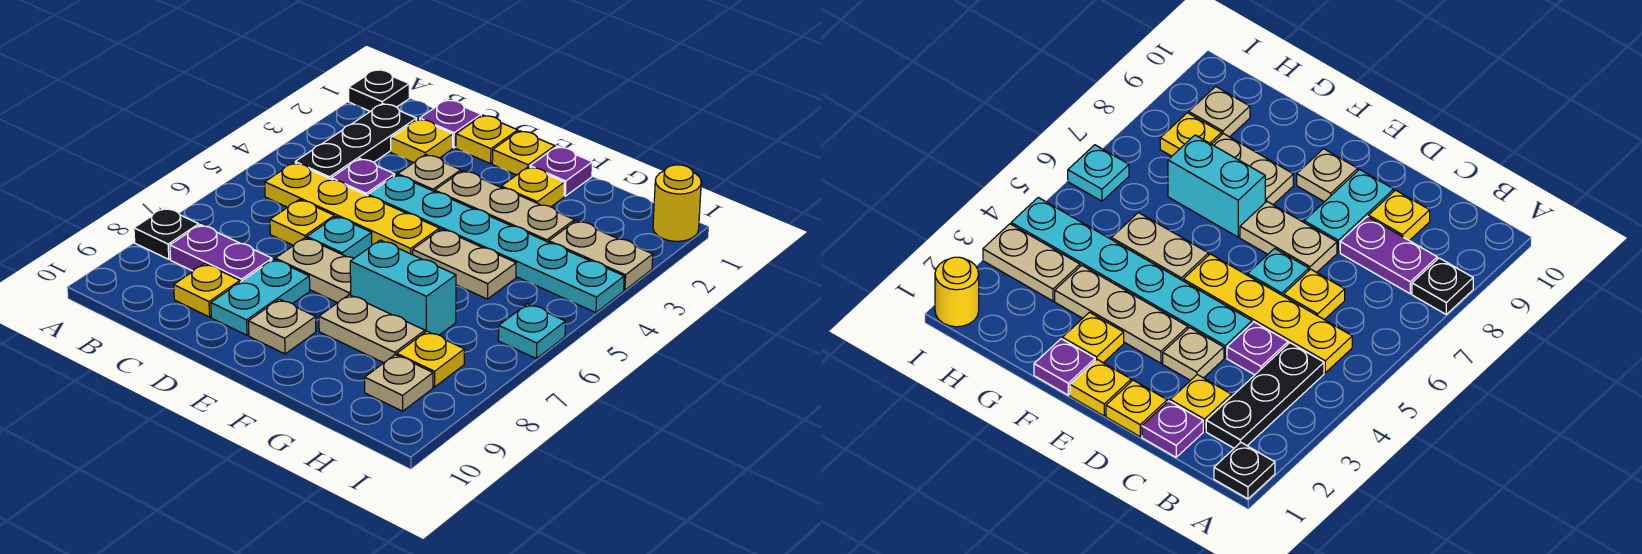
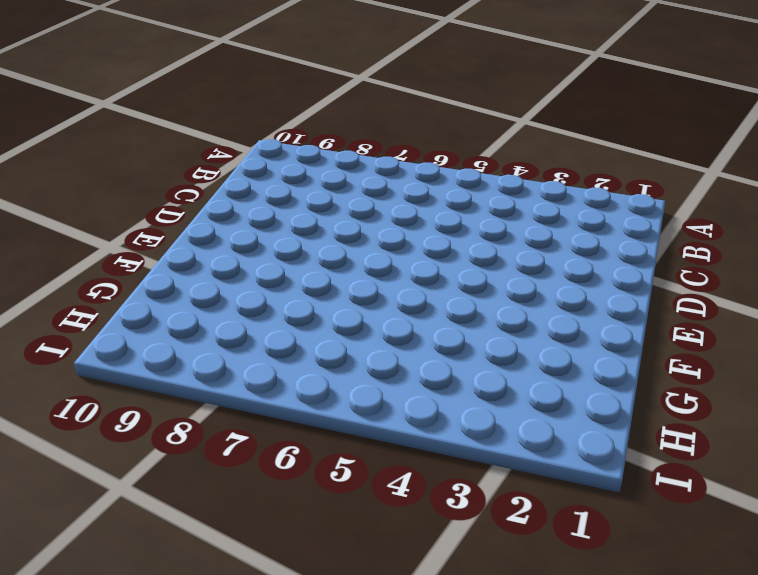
none -> black 1x1 plate [349,70,409,111]
none -> black 1x1 plate [134,208,199,259]
none -> black 1x3 plate [295,103,417,179]

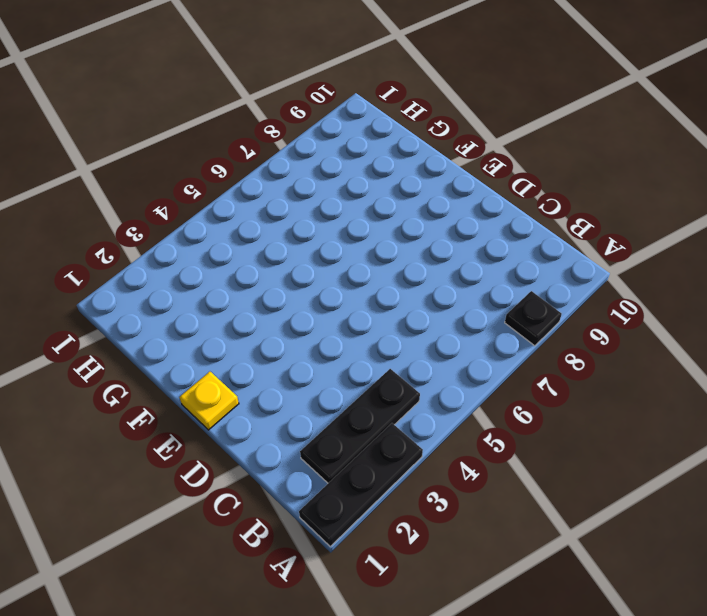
black 1x3 plate [299,423,423,546] -> black 1x1 plate [349,70,409,111]
none -> yellow 1x4 plate [265,163,439,255]
none -> purple 1x2 plate [170,225,272,282]
none -> purple 1x1 plate [420,100,481,148]

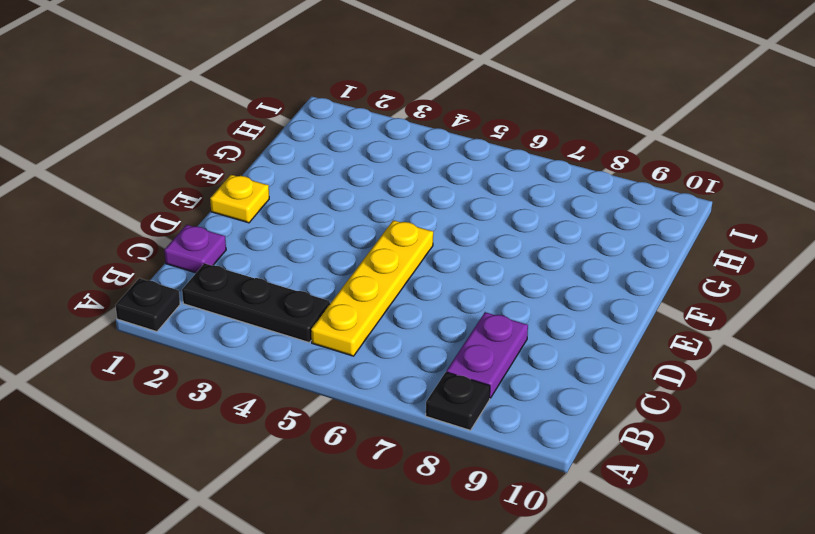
none -> yellow 1x1 plate [391,119,453,163]
none -> purple 1x1 plate [331,159,395,196]
none -> yellow 1x1 plate [270,200,334,245]

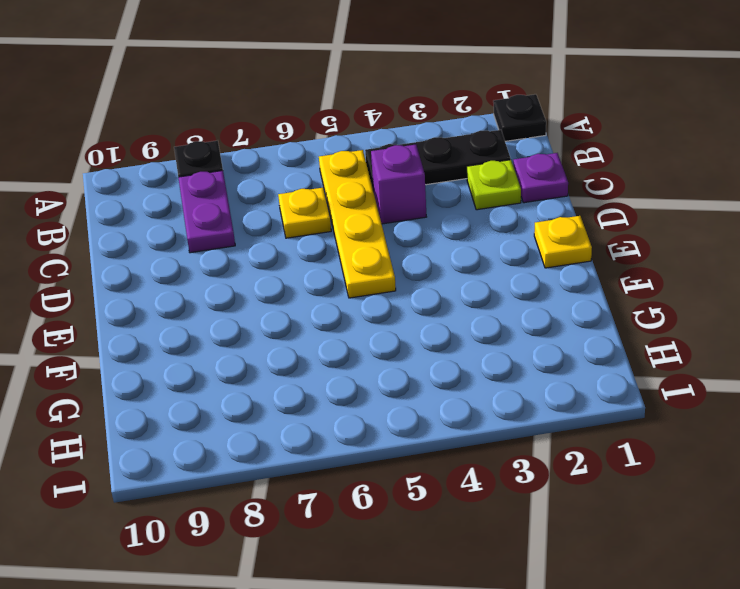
lime 1x1 plate [467,160,521,210] -> yellow 1x1 plate [391,119,453,163]
purple 1x1 brick [371,145,426,224] -> purple 1x1 plate [331,159,395,196]
none -> yellow 1x1 plate [174,264,240,317]
none -> yellow 1x1 plate [456,115,518,164]
none -> tan 1x1 plate [398,155,461,191]

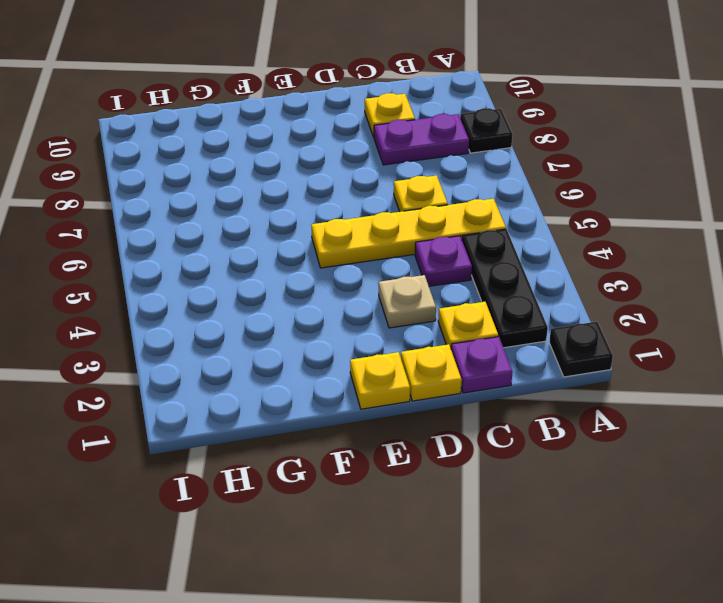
none -> cyan 1x6 plate [368,175,624,313]
none -> cyan 1x1 plate [307,216,372,258]
none -> tan 1x2 plate [275,238,354,303]

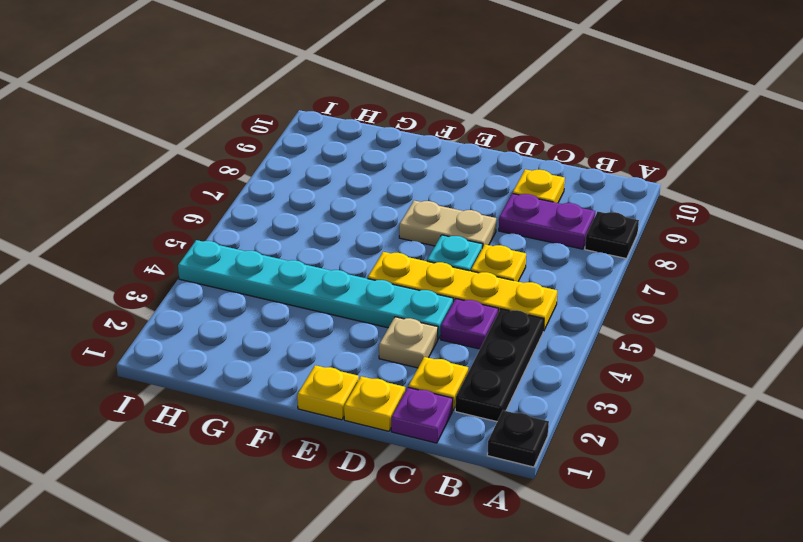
none -> cyan 1x2 plate [211,259,310,335]
none -> tan 1x3 plate [435,171,574,242]
none -> tan 1x1 plate [248,299,316,354]

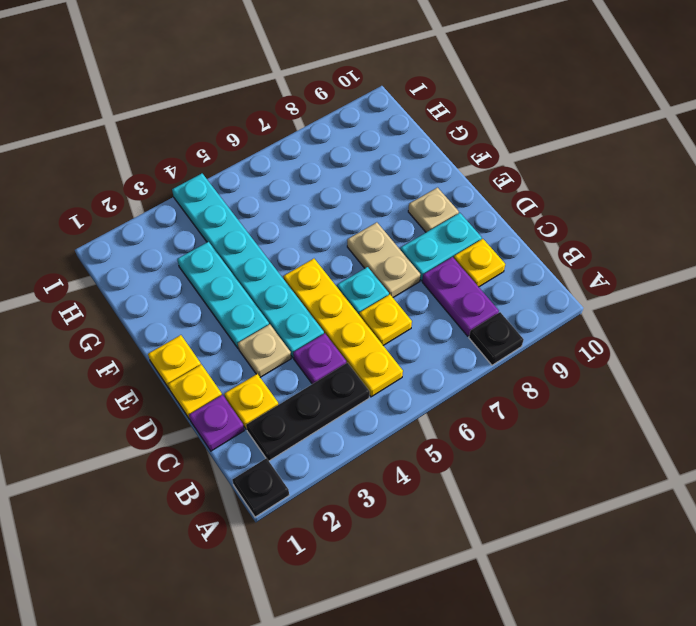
cyan 1x3 plate [177,242,269,348] -> tan 1x3 plate [435,171,574,242]
none -> purple 1x1 plate [530,147,592,196]
none -> yellow 1x1 plate [501,167,564,207]
none -> tan 1x2 plate [413,229,516,299]

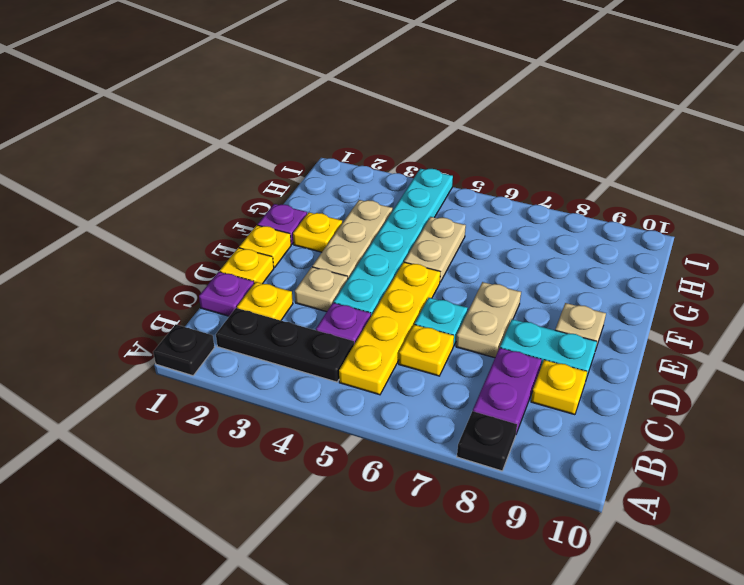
none -> cyan 1x2 brick [350,240,456,335]
none -> tan 1x2 plate [319,295,425,363]
none -> tan 1x2 plate [549,221,653,290]

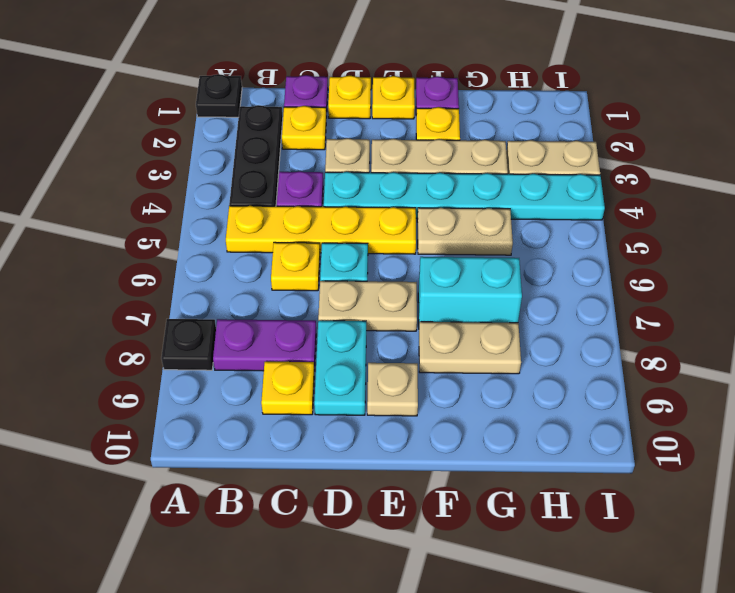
none -> yellow 1x1 plate [397,331,464,387]
none -> tan 1x1 plate [365,355,433,411]
none -> yellow 1x1 round brick [653,165,701,241]

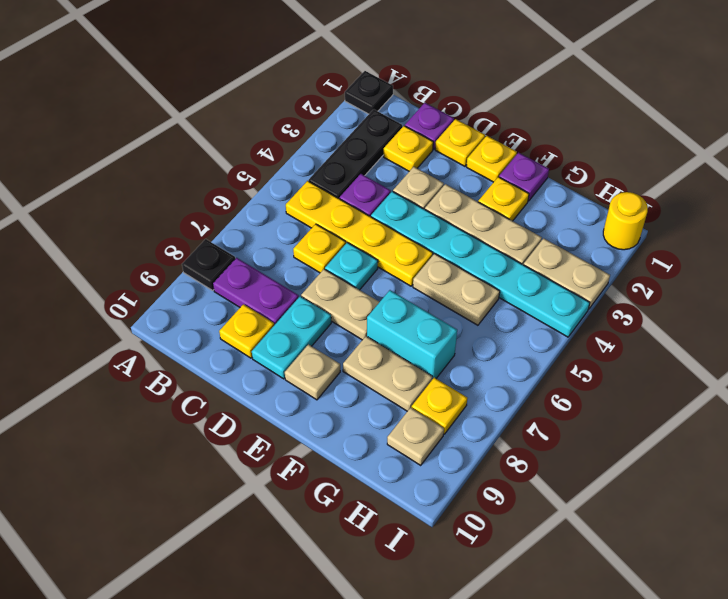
none -> cyan 1x1 plate [498,304,566,359]

